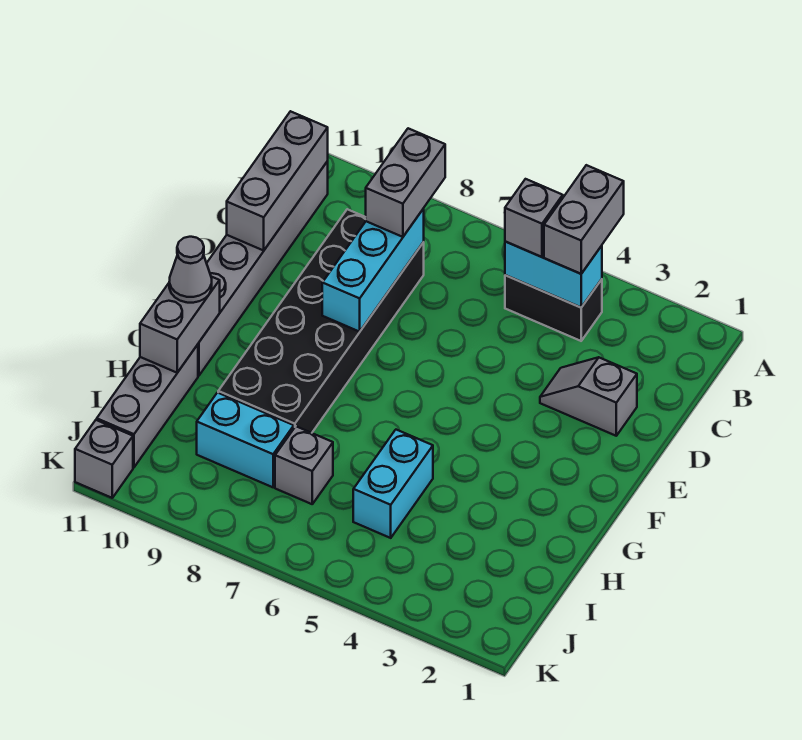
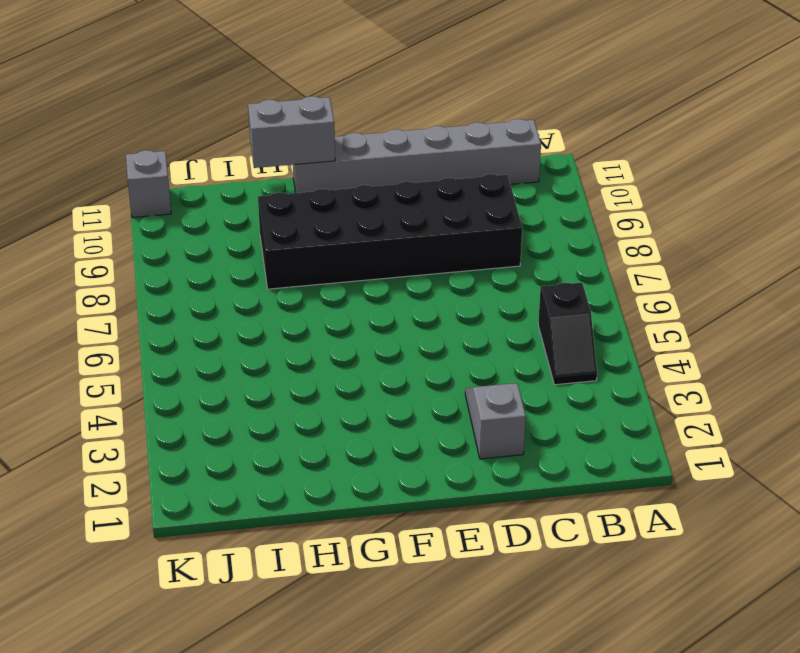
black 1x2 slope [538,283,597,385] -> black 1x2 brick [505,275,602,341]
none -> cyan 1x2 brick [353,430,433,538]
none -> grey 1x3 brick [97,345,198,467]
none -> grey 1x1 brick [275,426,333,504]

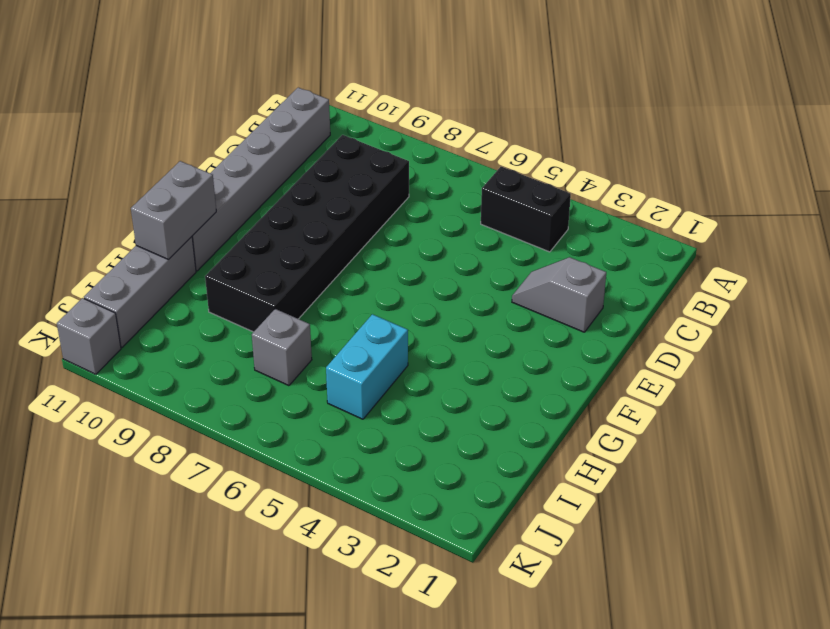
none -> cyan 1x2 brick [197,393,294,487]
none -> cyan 1x2 brick [505,242,602,307]
none -> grey 1x3 brick [227,111,328,250]

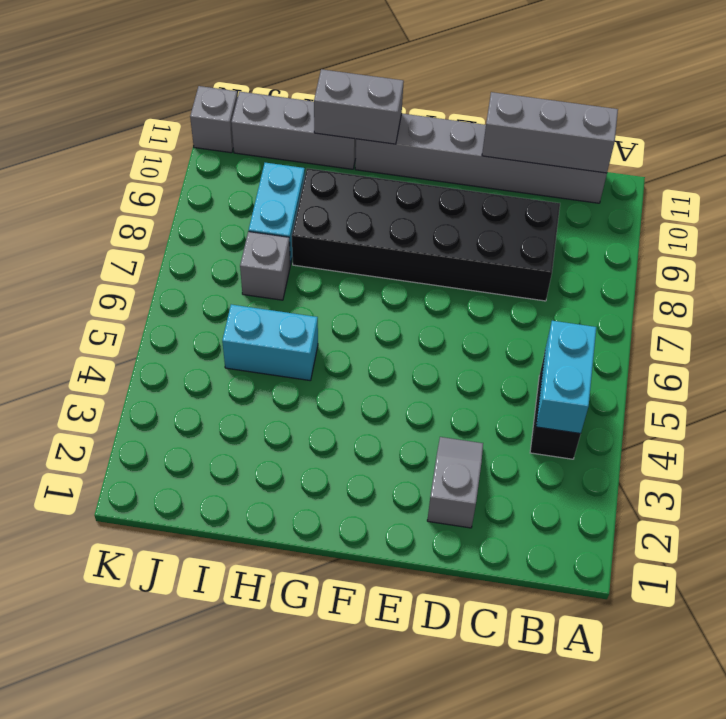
none -> cyan 1x3 brick [322,209,424,332]
none -> grey 1x2 brick [544,165,624,274]
none -> grey 1x1 brick [505,179,563,257]

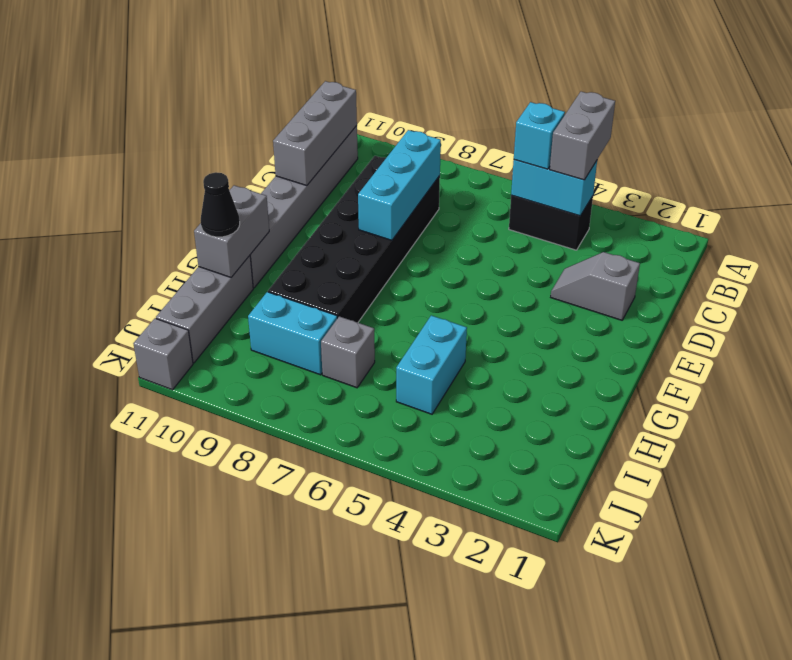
cyan 1x1 brick [514,102,565,169] -> grey 1x1 brick [505,179,563,257]
black 1x1 cone [201,172,240,237] -> none
none -> grey 1x2 brick [366,128,445,237]
none -> grey 1x1 cone [169,237,212,303]

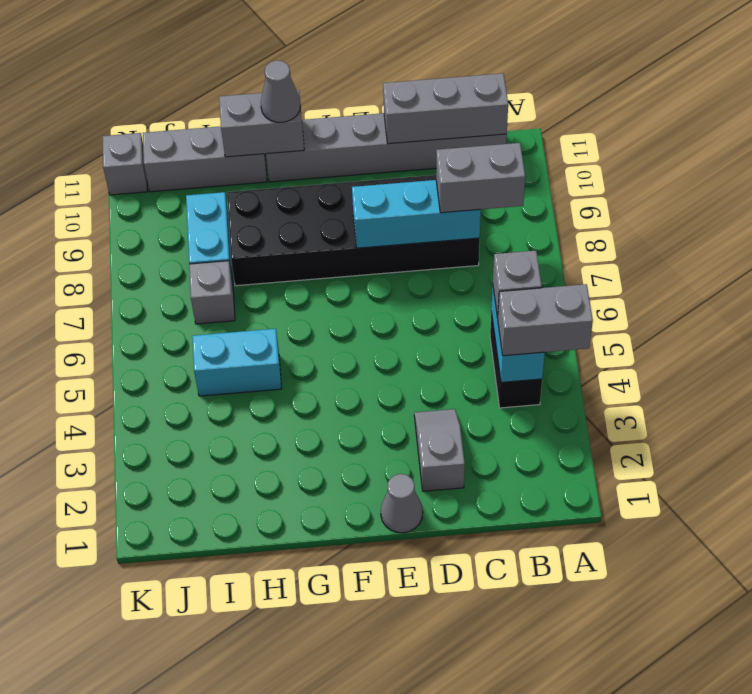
grey 1x1 cone [381,474,423,533] -> none

